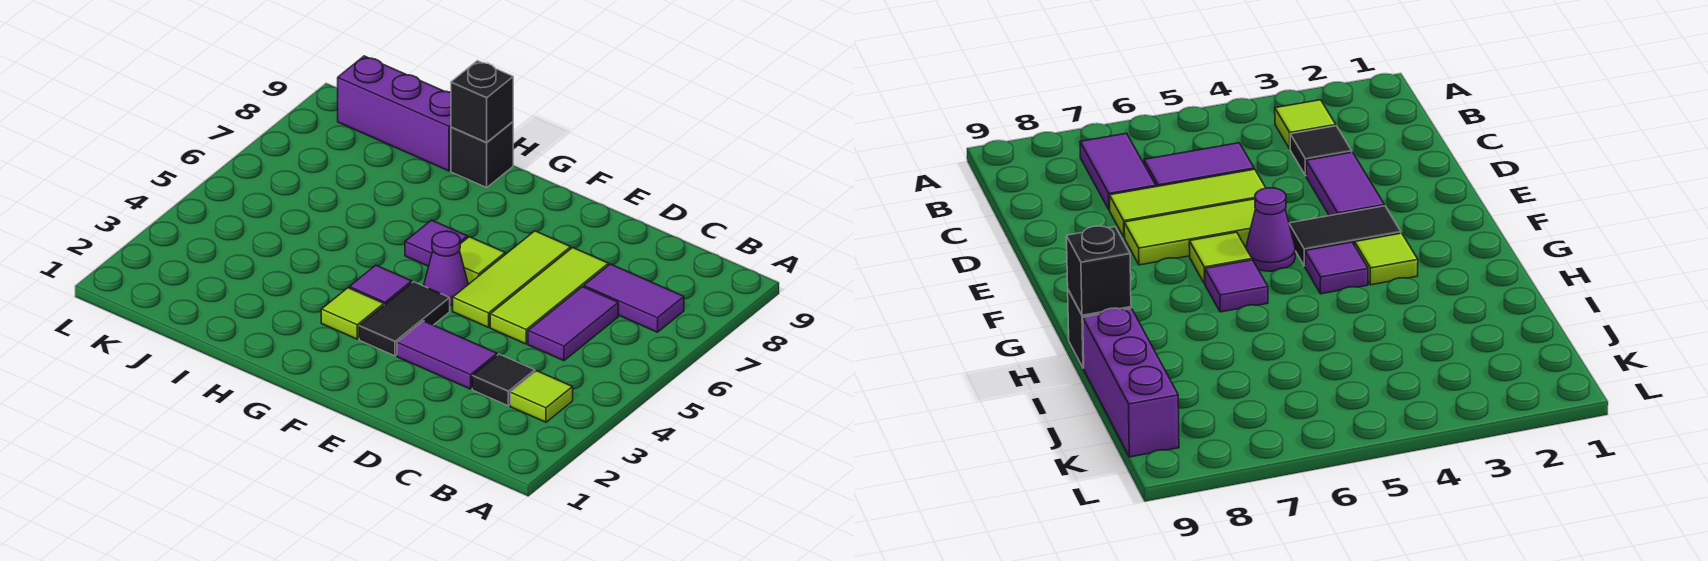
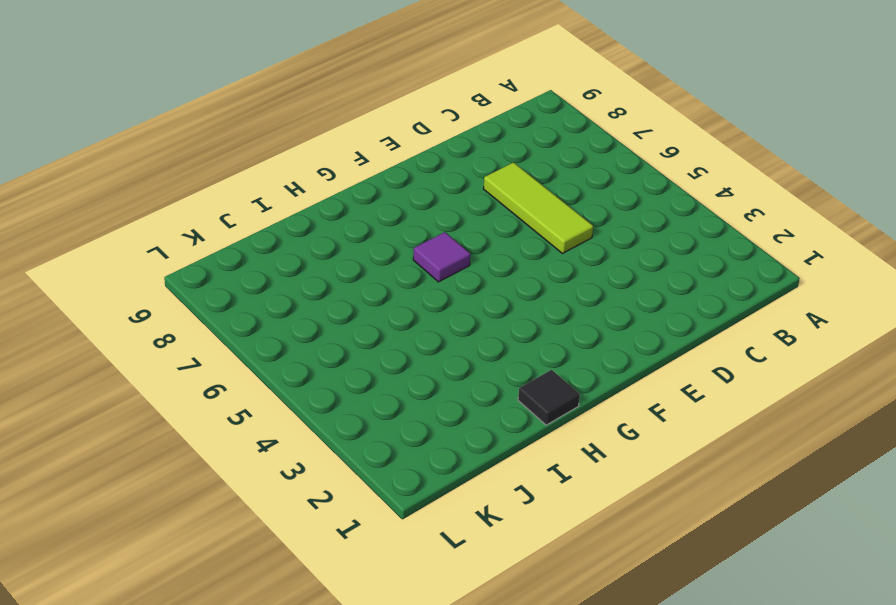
black 1x1 tile [518,370,580,425] -> black 1x1 tile moved to [472,354,535,406]
none -> lime 1x1 tile [510,371,573,422]
none -> purple 1x2 tile [584,264,684,332]
none -> purple 1x2 tile [528,287,618,361]

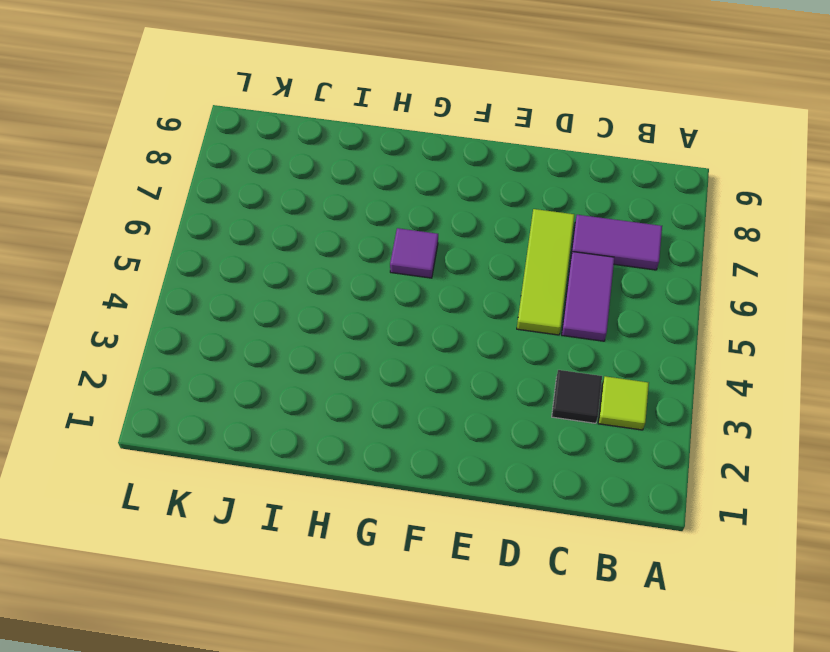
none -> purple 1x2 tile [397,321,497,389]
none -> lime 1x3 tile [453,231,571,327]
none -> black 1x2 tile [359,282,450,356]

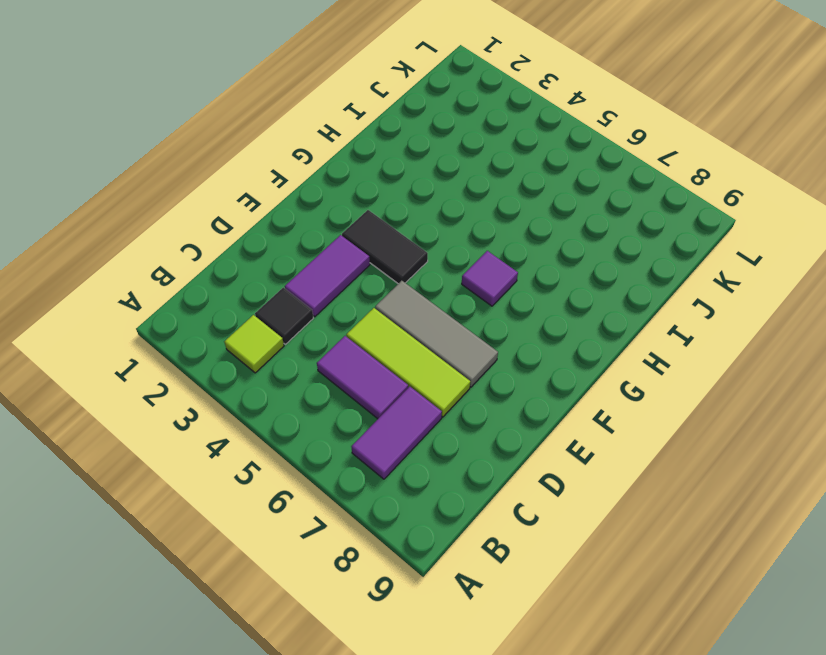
grey 1x3 tile [375,281,498,387] -> lime 1x3 tile [453,231,571,327]
none -> purple 1x1 cone [424,231,468,305]
none -> lime 1x1 tile [460,237,505,284]
none -> lime 1x1 tile [321,288,384,339]

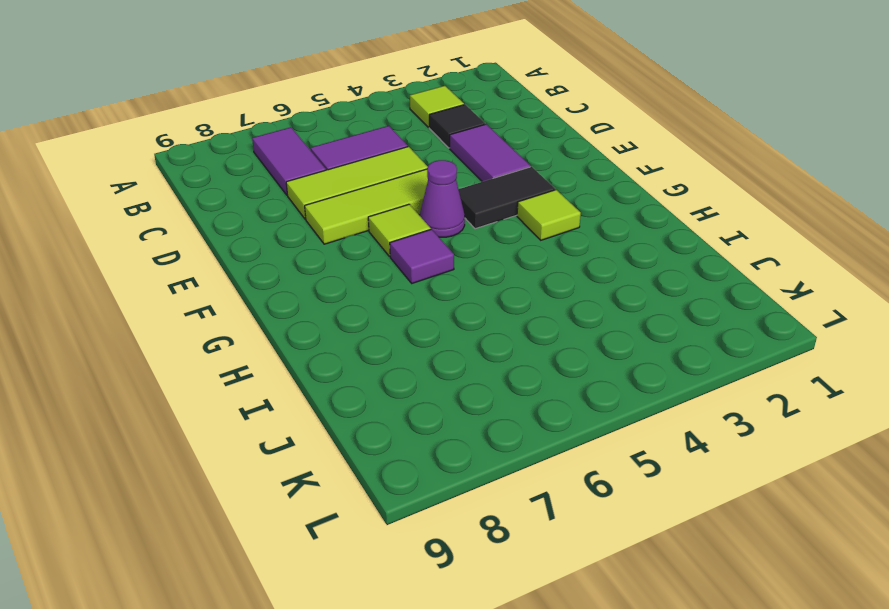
none -> purple 1x1 tile [349,265,412,305]
none -> black 1x1 brick [451,122,513,187]
none -> purple 1x3 brick [338,56,451,171]

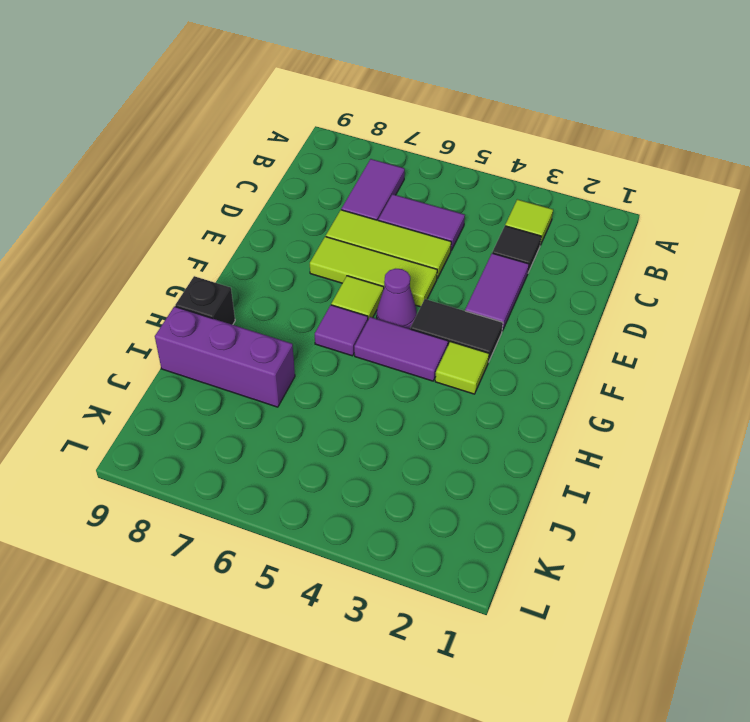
purple 1x2 tile [354,317,448,381] -> purple 1x1 tile [349,265,412,305]
purple 1x3 brick [155,306,295,407] -> purple 1x3 brick turned to [338,56,451,171]
none -> black 1x1 brick [451,61,513,142]

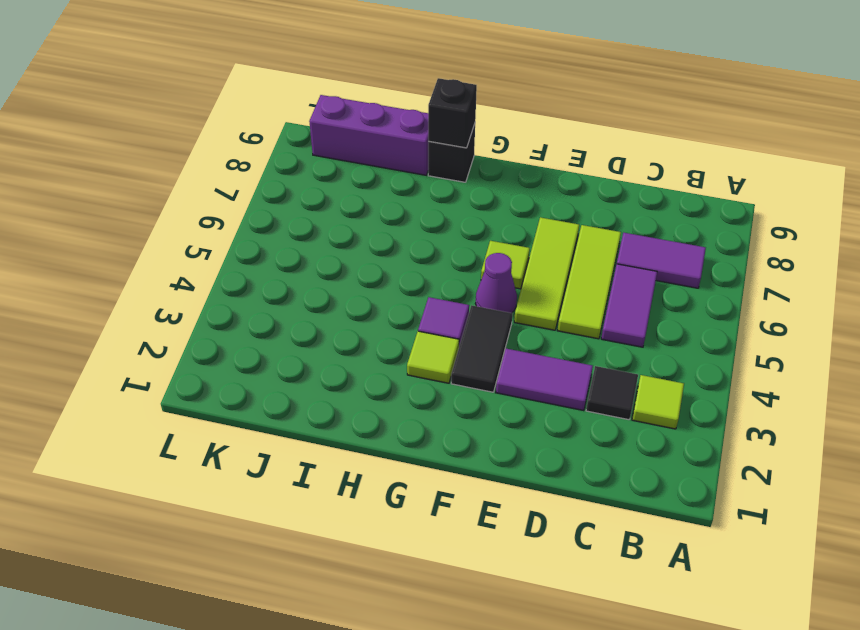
none -> purple 1x1 tile [405,220,467,266]

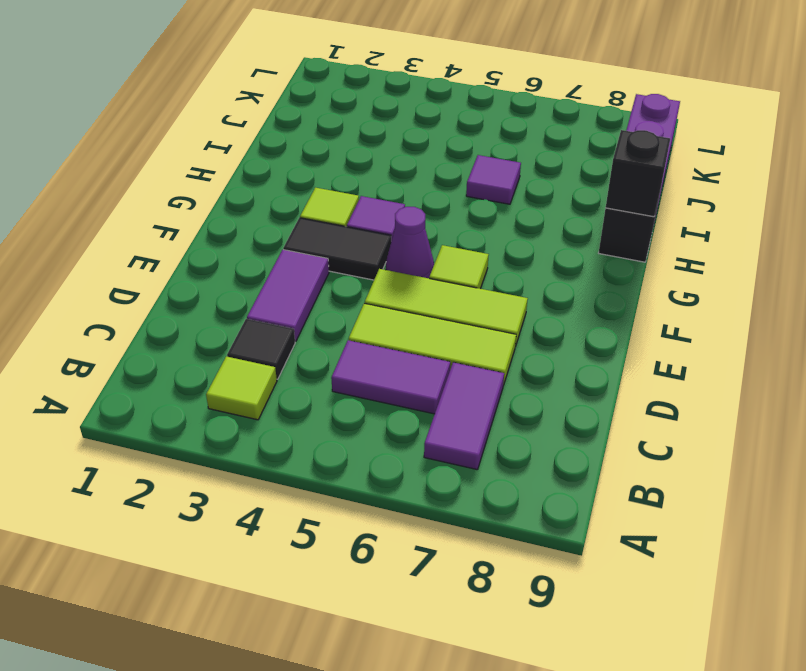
purple 1x1 tile [466,155,521,204] -> purple 1x1 tile moved to [405,220,467,266]

